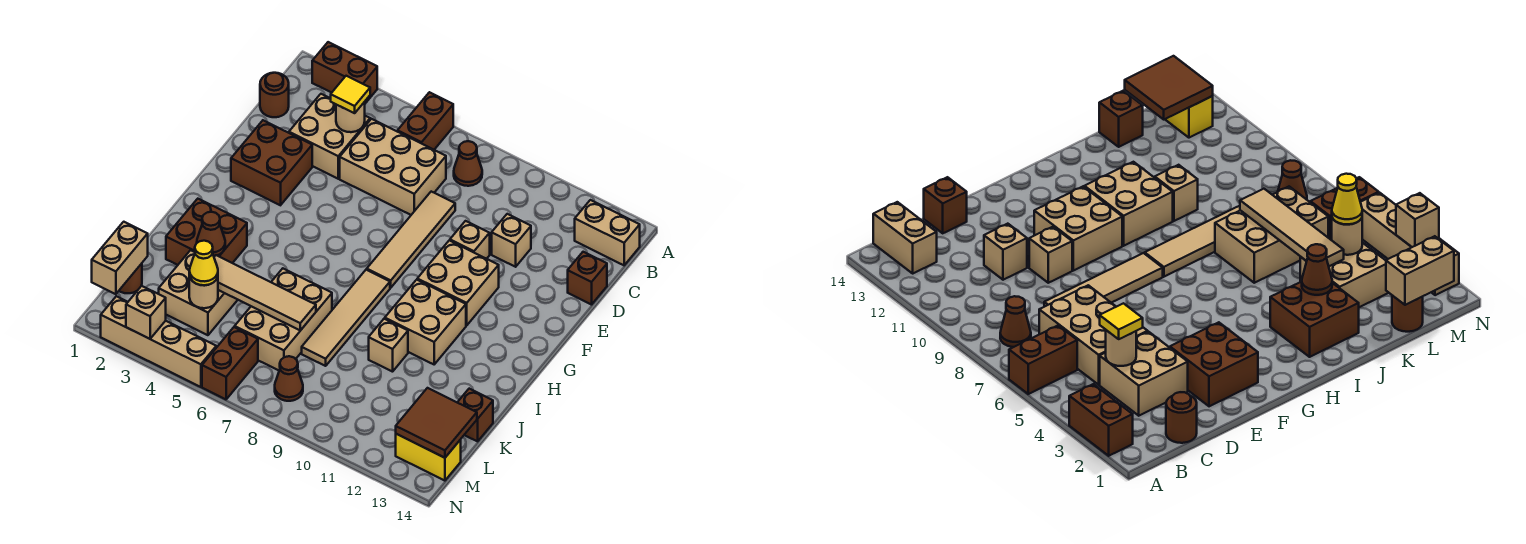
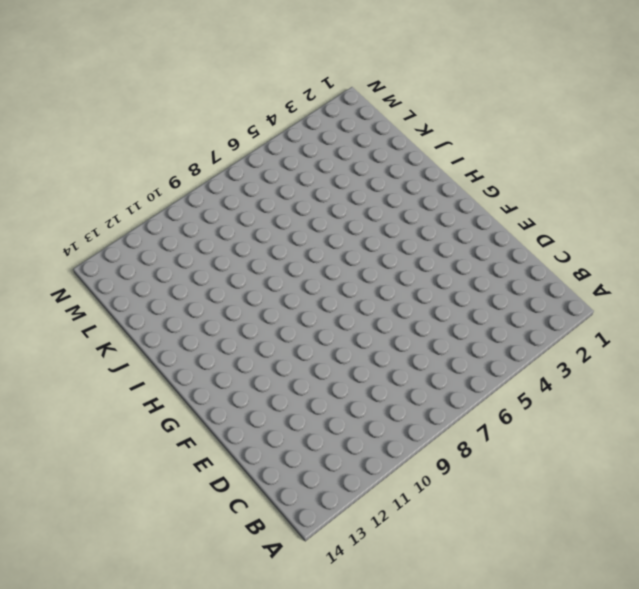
none -> brown 1x2 brick [312,42,377,103]
none -> brown 1x2 brick [398,92,453,150]
none -> brown 1x1 cone [454,141,482,186]
none -> tan 1x2 brick [575,200,640,265]

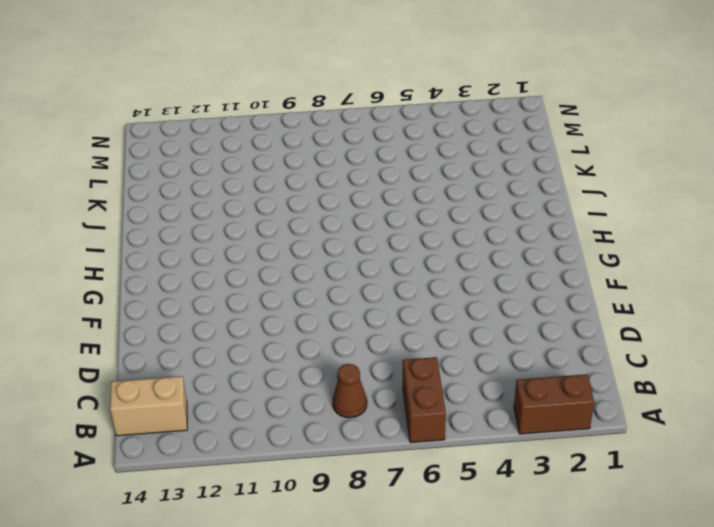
none -> brown 1x1 round brick [260,73,289,117]
none -> tan 2x2 brick [289,94,370,179]
none -> tan 2x3 brick [340,119,446,215]
none -> tan 1x4 tile [367,192,455,288]

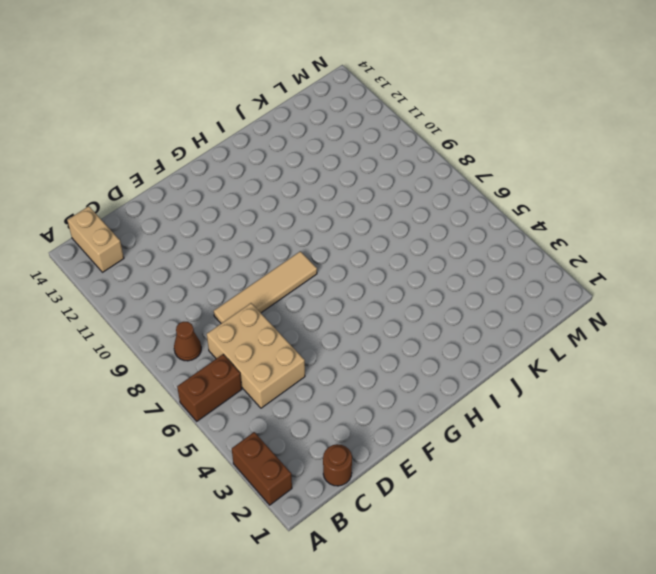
none -> tan 2x2 brick [289,94,370,179]
none -> tan 1x1 brick [492,214,531,267]
none -> brown 1x1 brick [568,252,607,305]
none -> brown 2x2 brick [231,120,312,205]

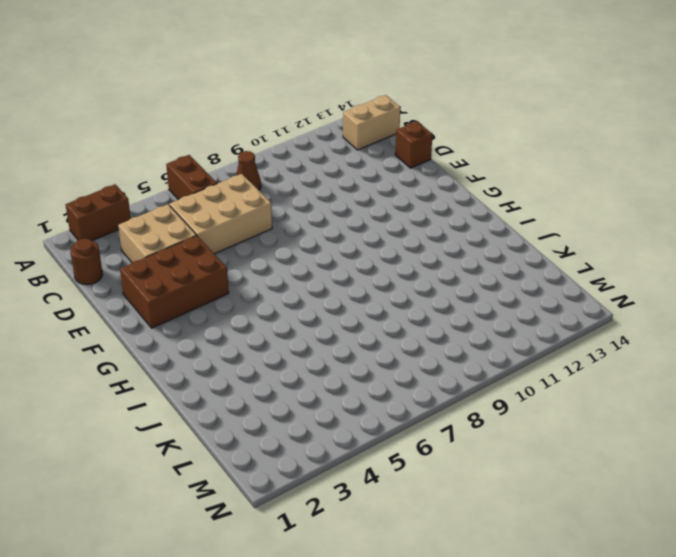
brown 2x3 brick [120,236,229,328] -> brown 2x2 brick [231,120,312,205]
none -> tan 1x4 tile [367,192,455,288]
none -> tan 1x1 brick [492,214,531,267]
none -> tan 1x1 brick [450,221,490,259]
none -> tan 2x2 brick [417,240,499,325]

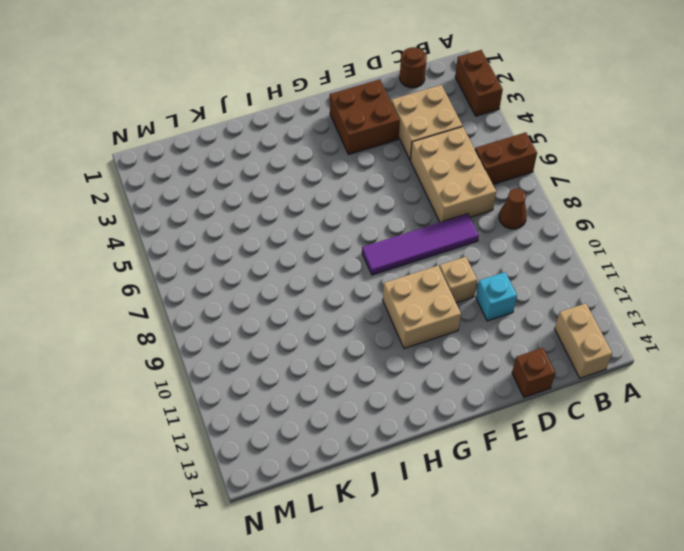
purple 1x4 tile [362,214,479,275] -> tan 1x4 tile [367,192,455,288]
cyan 1x1 brick [476,272,517,321] -> tan 1x1 brick [492,214,531,267]
none -> tan 1x4 tile [302,270,390,366]
none -> tan 2x2 brick [385,280,466,364]
none -> brown 2x2 brick [166,199,247,265]
none -> tan 2x3 brick [235,269,332,370]

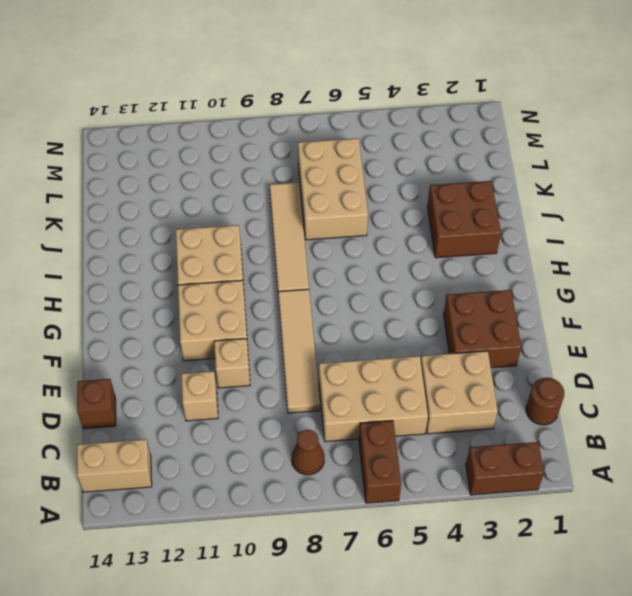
none -> tan 1x1 brick [369,319,408,372]
none -> tan 2x2 brick [159,250,238,335]
none -> brown 1x1 brick [457,389,493,441]
none -> brown 1x1 round brick [119,264,142,293]

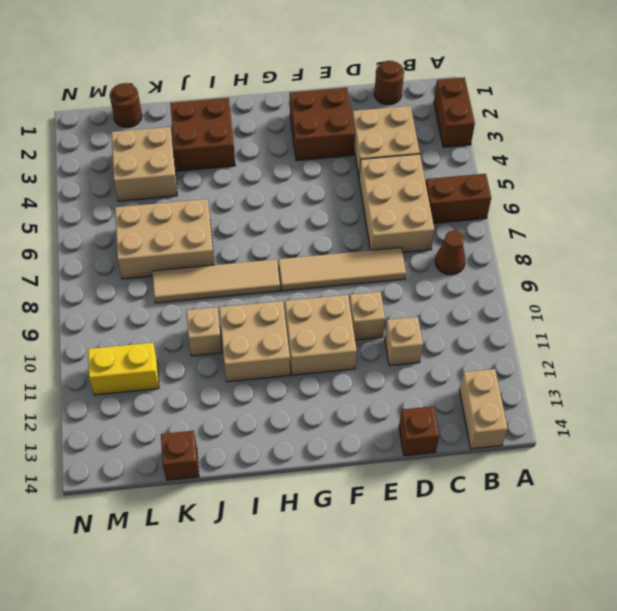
yellow 1x2 brick [88,343,159,395] -> yellow 1x2 brick turned to [396,434,461,481]
none -> brown 1x2 brick [202,327,258,399]
none -> brown 1x1 cone [275,356,303,401]
none -> tan 1x4 brick [101,296,216,387]
none -> tan 1x1 round brick [336,102,365,132]

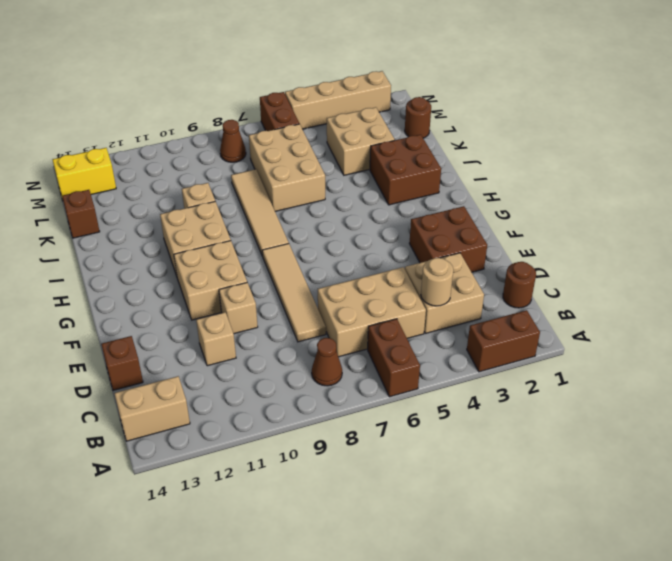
none -> brown 1x1 cone [197,212,225,256]
none -> tan 1x4 tile [214,255,316,330]
none -> tan 1x2 brick [92,222,148,294]
none -> tan 1x1 round brick [189,275,218,308]

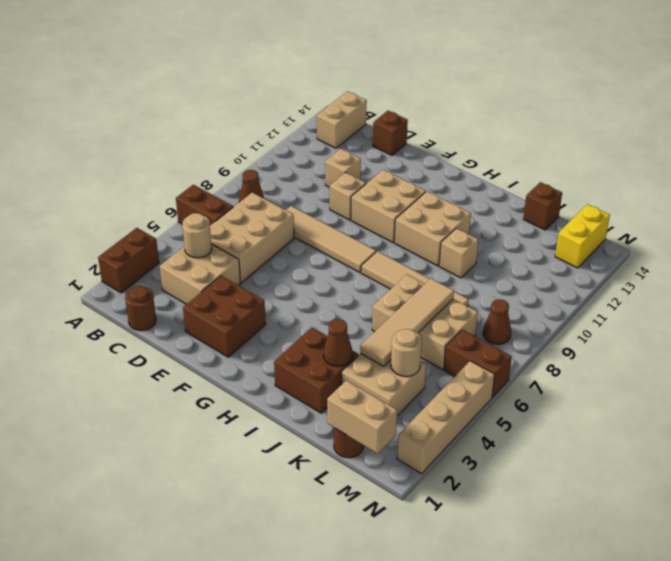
none -> brown 2x2 tile [396,388,477,458]
none -> tan 1x1 brick [126,286,166,339]
none -> yellow 1x1 tile [331,76,370,113]
none -> yellow 1x1 cone [189,241,218,285]

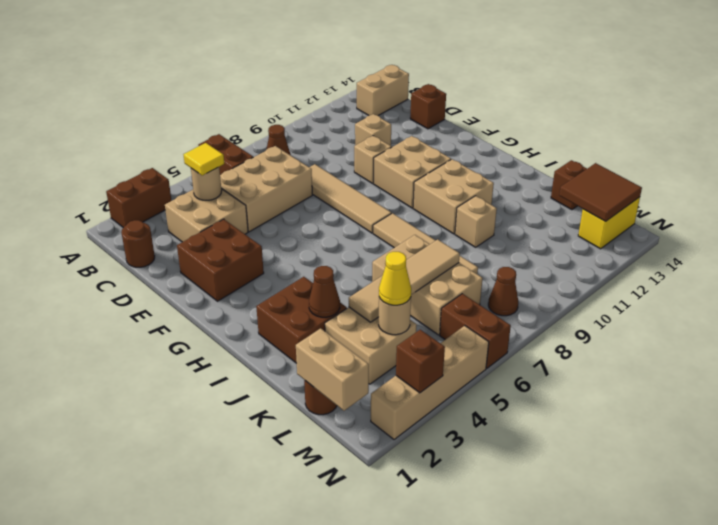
brown 1x1 brick [396,330,445,393] -> tan 1x1 brick [126,286,166,339]

